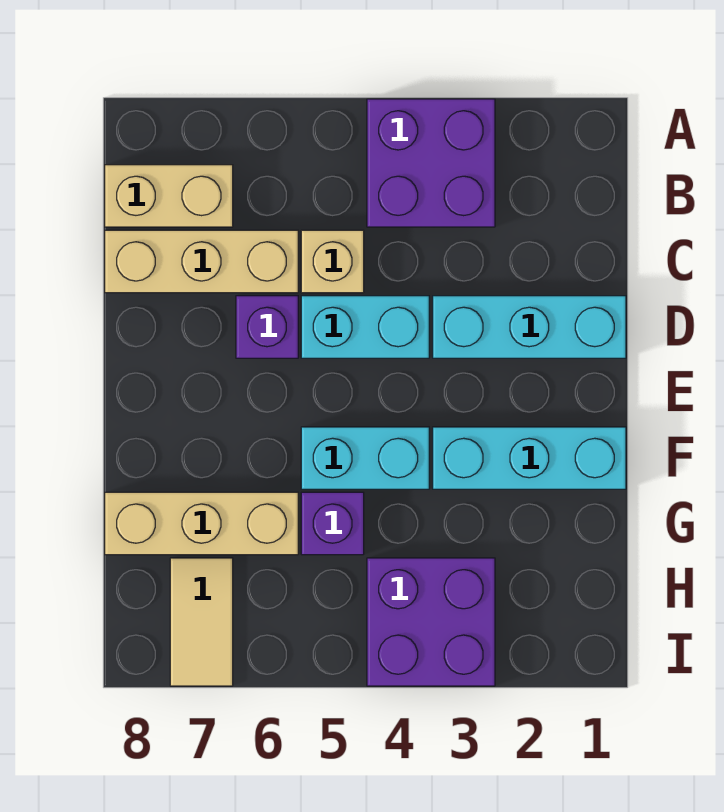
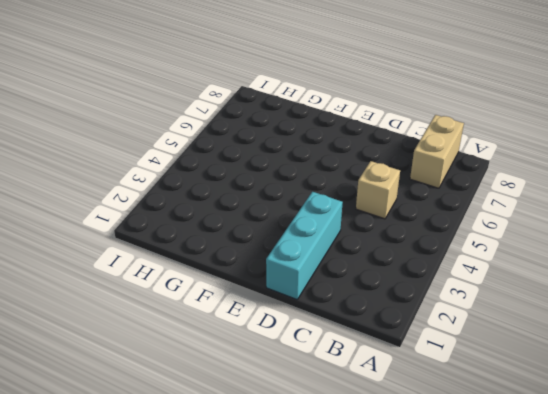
none -> purple 2x2 brick [367,99,495,227]
none -> tan 1x3 brick [105,230,298,293]
none -> cyan 1x2 brick [301,296,429,358]

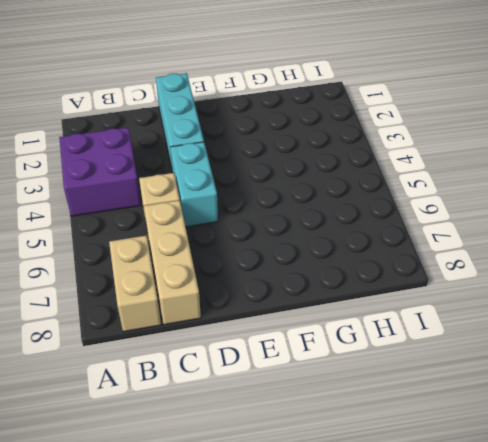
none -> purple 1x1 brick [236,296,298,358]
none -> cyan 1x3 brick [433,427,626,489]
none -> cyan 1x2 brick [301,427,429,489]

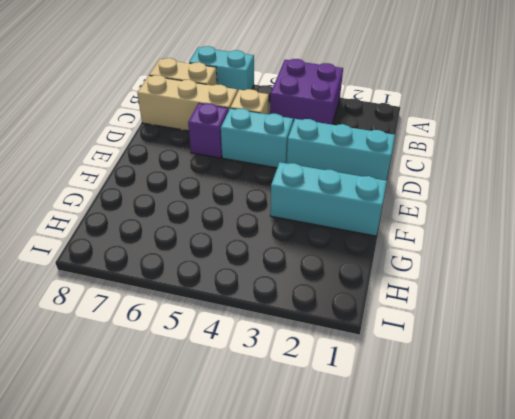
cyan 1x2 brick [189,46,254,92] -> cyan 1x2 brick moved to [301,427,429,489]
none -> purple 1x1 brick [301,492,364,555]
none -> tan 1x3 brick [105,492,298,555]
none -> purple 2x2 brick [367,558,495,686]

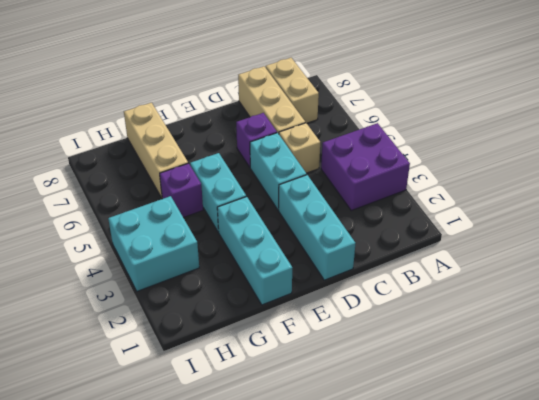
cyan 2x2 brick [108,196,199,291] -> purple 2x2 brick [367,558,495,686]
none -> tan 1x2 tile [170,558,233,686]

